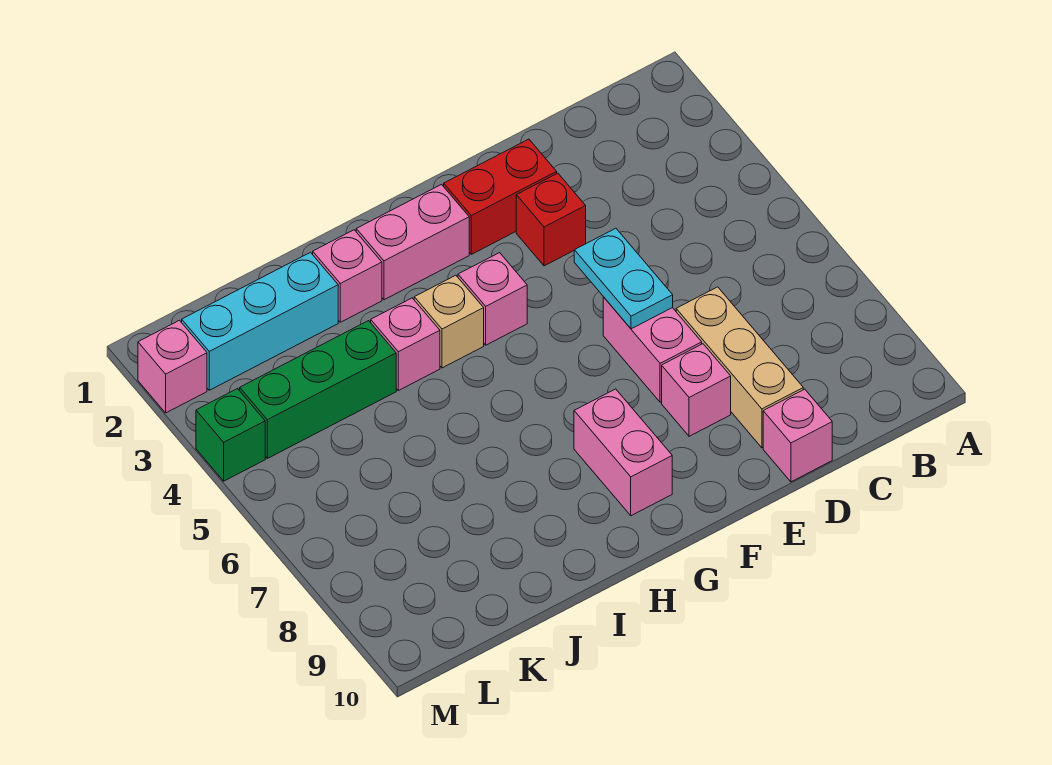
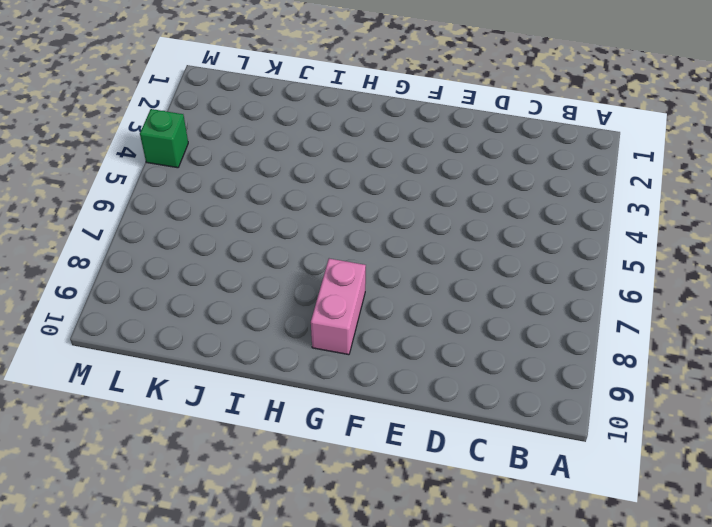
none -> tan 1x3 brick [676,287,803,448]
none -> pink 1x1 brick [763,389,832,482]
none -> red 1x2 brick [444,139,557,254]

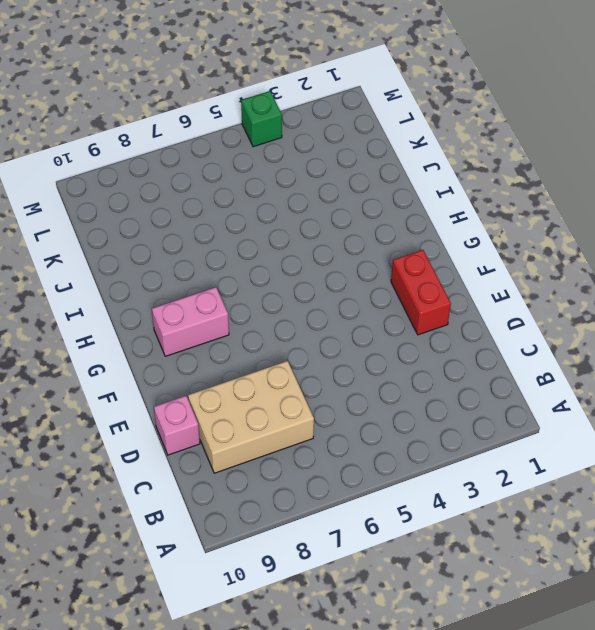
tan 2x3 brick [188,361,314,473] -> tan 1x3 brick [676,287,803,448]
none -> red 1x1 brick [516,173,586,266]
none -> pink 1x2 brick [603,297,702,402]
none -> pink 1x1 brick [662,344,731,436]

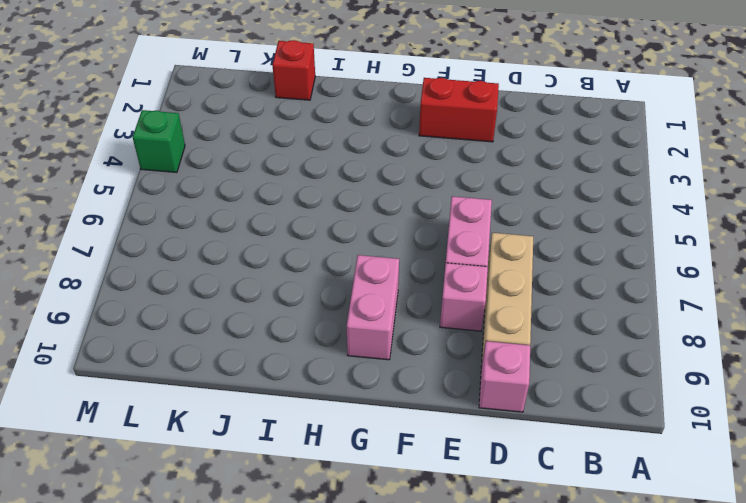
red 1x1 brick [272,40,315,100] -> red 1x1 brick moved to [516,173,586,266]
none -> pink 1x2 brick [356,185,469,300]
none -> pink 1x1 brick [458,253,527,345]
none -> tan 1x1 brick [414,275,484,368]

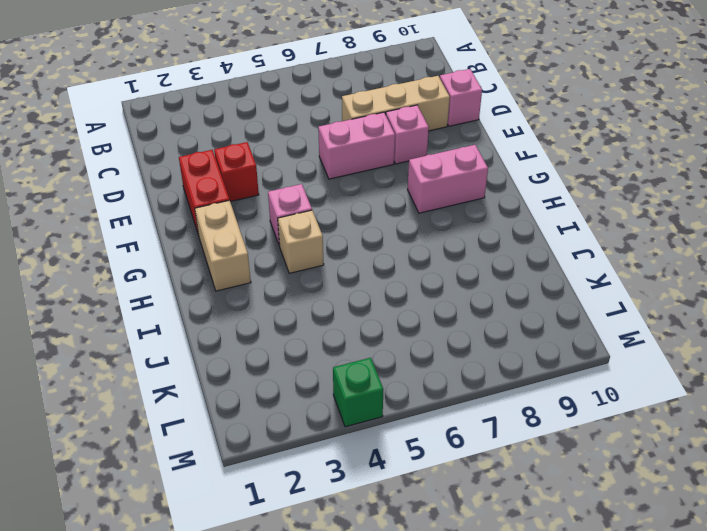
tan 1x2 brick [195,200,251,291] -> pink 1x2 brick [356,185,469,300]
none -> pink 1x1 brick [313,230,382,322]
none -> pink 1x1 brick [371,298,440,391]
none -> cyan 1x3 brick [182,252,338,390]

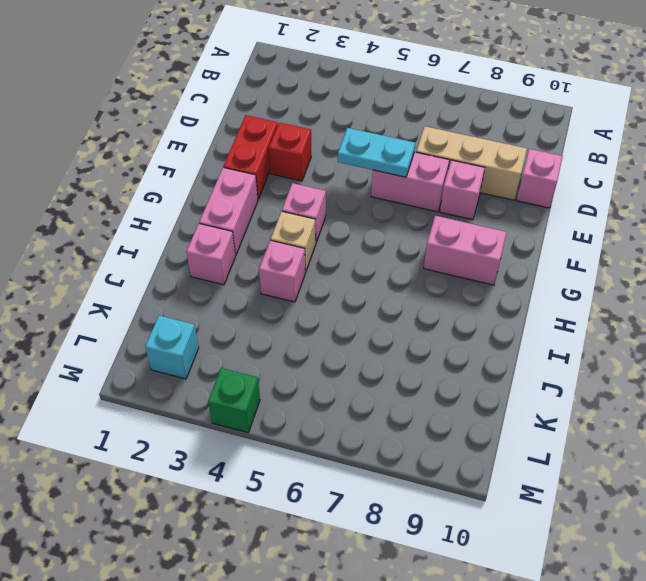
cyan 1x1 brick [145,316,199,379] -> cyan 1x3 brick [182,252,338,390]
none -> green 1x3 brick [240,321,396,458]
none -> pink 1x1 brick [138,320,207,413]

